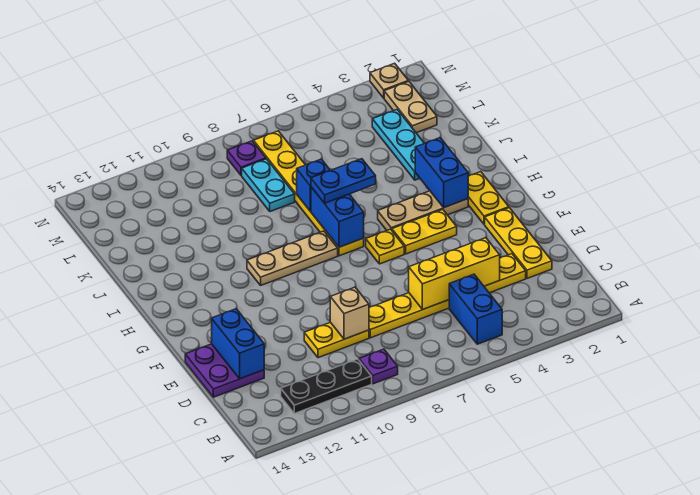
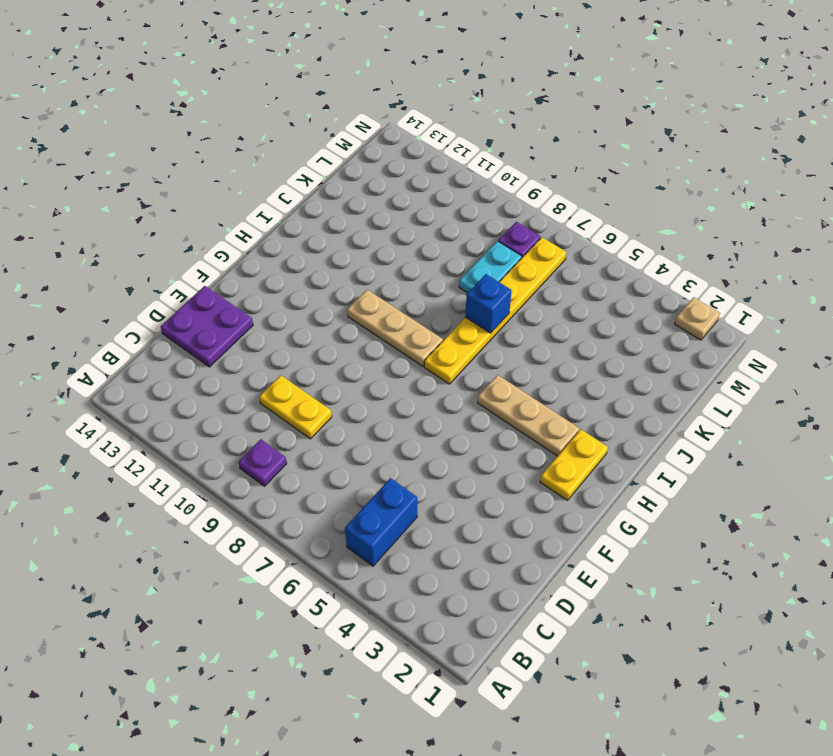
none -> black 1x3 plate [281,359,372,414]
none -> yellow 1x3 plate [485,208,552,278]
none -> yellow 1x6 plate [369,254,526,338]

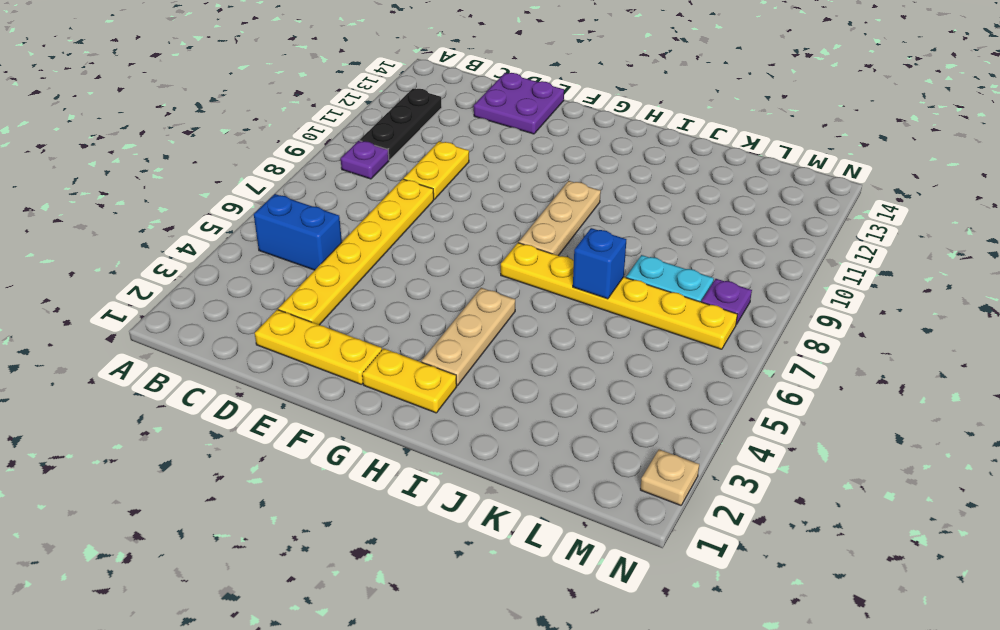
none -> yellow 1x2 plate [392,210,457,254]
none -> yellow 1x1 plate [366,229,404,264]
none -> cyan 1x3 plate [372,110,424,180]

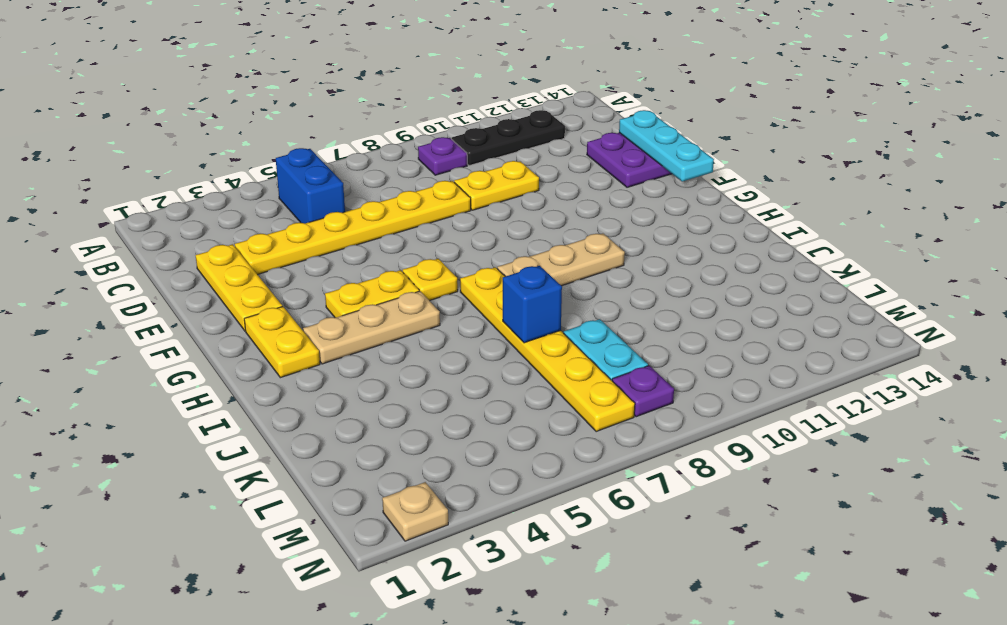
cyan 1x3 plate [619,110,714,181] -> cyan 1x3 plate moved to [372,110,424,180]
none -> tan 1x2 plate [384,81,437,133]
none -> yellow 1x3 brick [409,238,500,309]
none -> tan 1x1 brick [330,287,369,339]

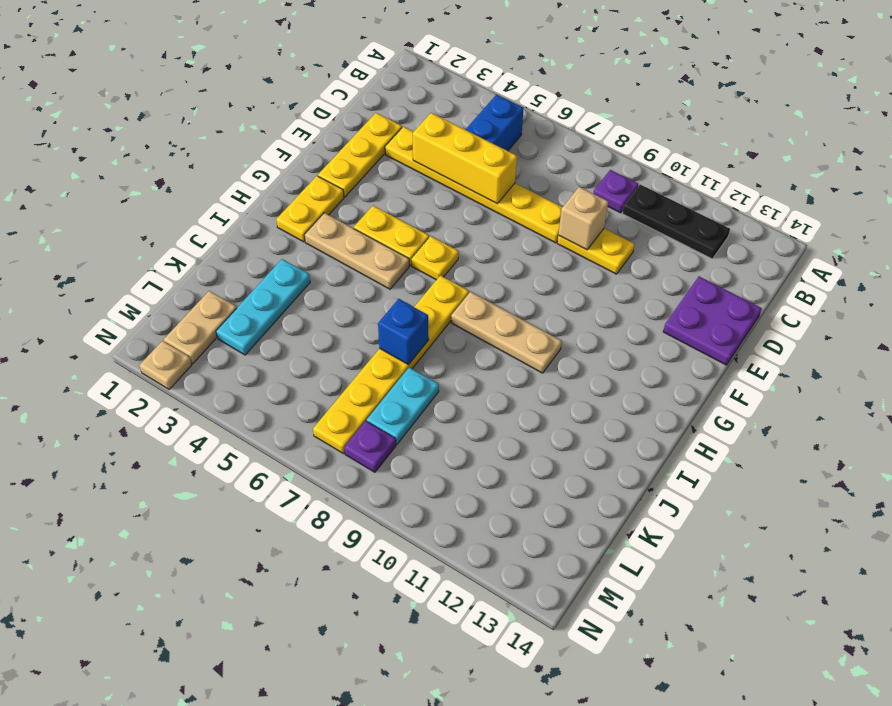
none -> blue 1x2 brick [212,309,264,379]
none -> blue 1x2 brick [415,138,468,208]
none -> blue 1x2 brick [311,187,364,247]

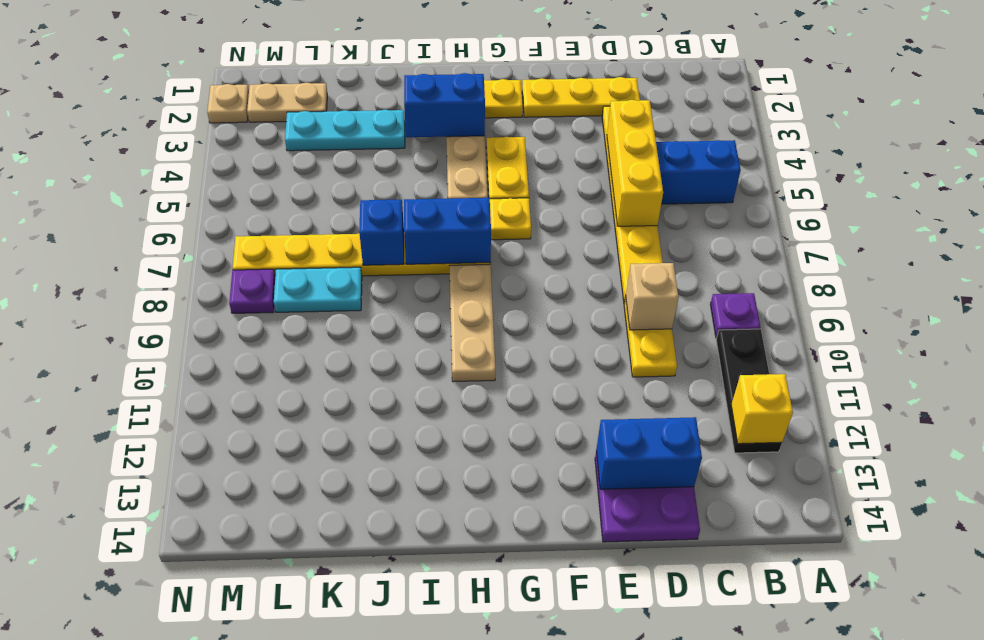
yellow 1x1 brick [731,374,793,444] -> none
none -> blue 1x2 plate [311,159,376,203]

